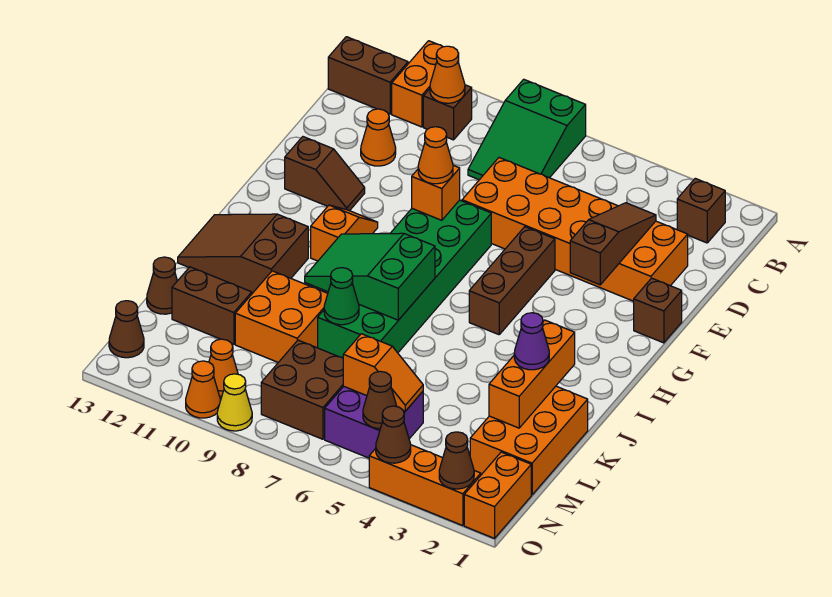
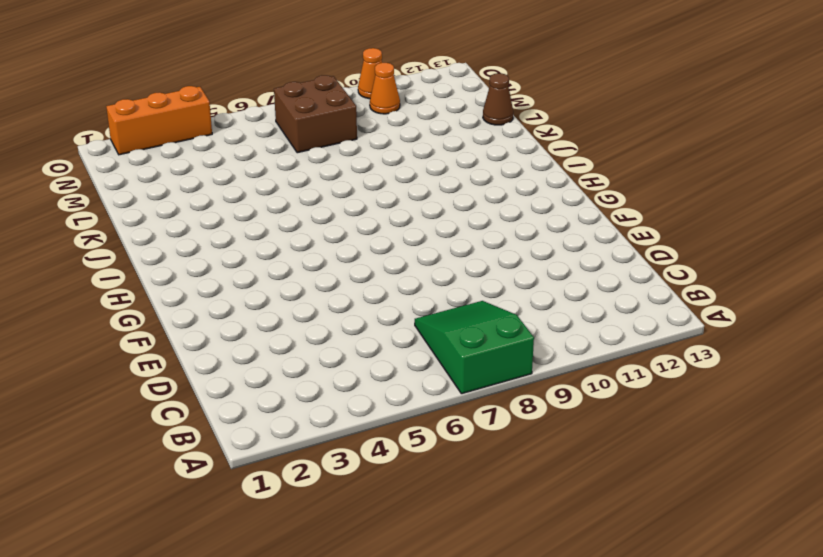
none -> orange 1x2 brick [392,41,459,127]
none -> brown 1x1 brick [677,178,725,243]
none -> brown 1x1 brick [423,85,472,140]
none -> brown 1x2 brick [328,37,408,114]

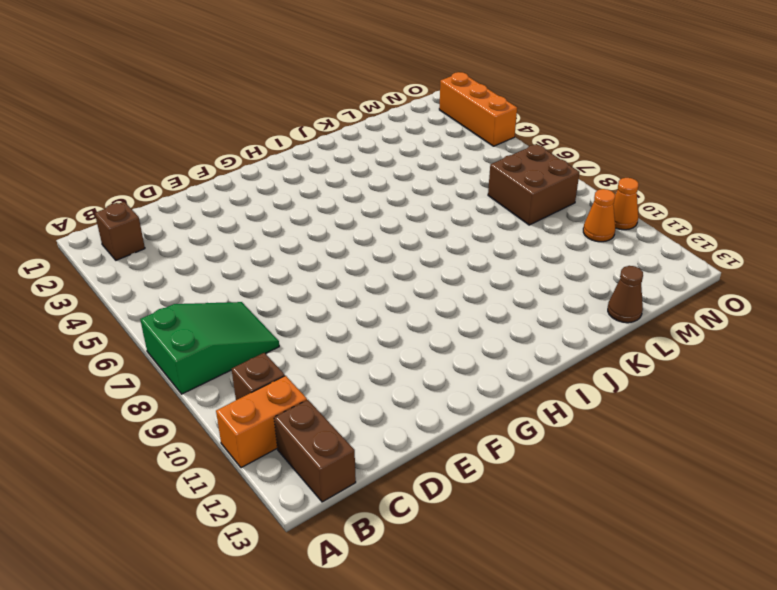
none -> orange 2x6 brick [462,158,688,301]
none -> orange 1x1 cone [361,109,396,166]
none -> brown 1x1 brick [634,278,682,343]
none -> brown 1x3 brick [469,227,555,335]

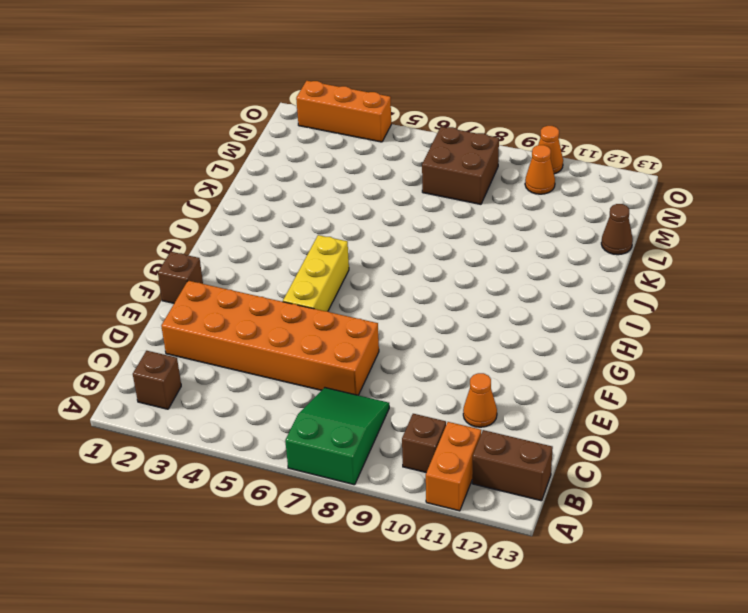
yellow 1x3 brick [283,235,349,311] -> brown 1x3 brick [469,227,555,335]
none -> green 2x6 brick [318,200,491,358]
none -> brown 1x2 slope [285,137,365,211]
none -> orange 1x2 slope [311,205,378,261]
none -> brown 2x3 slope [178,214,308,293]

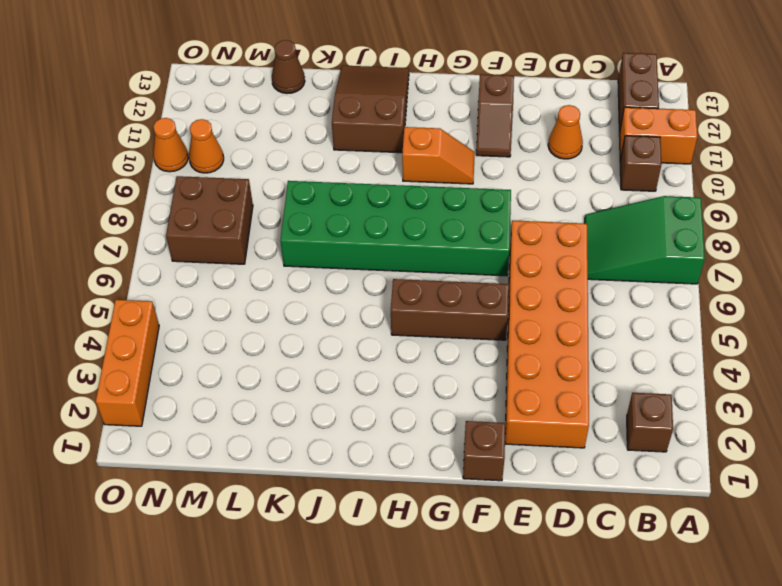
none -> orange 2x3 brick [470,386,588,495]
none -> orange 2x2 brick [235,271,328,362]
none -> brown 1x2 brick [172,267,252,344]
none -> purple 2x2 brick [325,386,423,458]

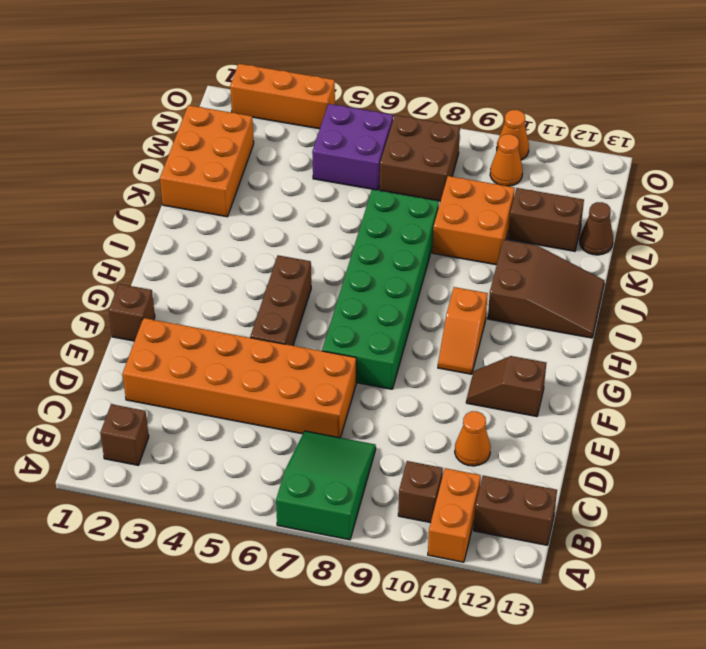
none -> orange 1x2 brick [464,452,531,538]
none -> brown 1x1 cone [109,301,144,358]
none -> yellow 1x1 cone [217,374,252,431]
none -> orange 1x1 cone [430,46,465,103]

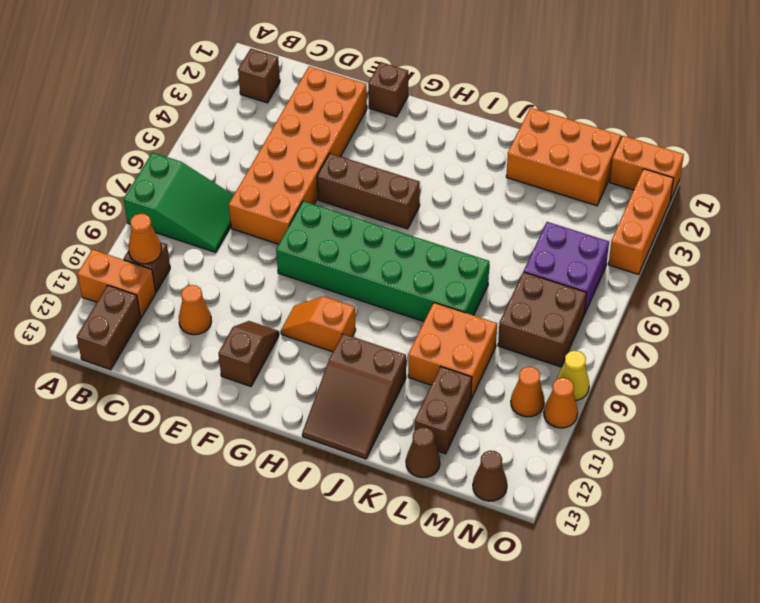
none -> brown 1x3 slope [570,203,656,285]
none -> orange 1x1 brick [412,165,460,220]
none -> green 2x3 slope [305,233,435,320]
none -> orange 1x3 brick [489,320,575,428]

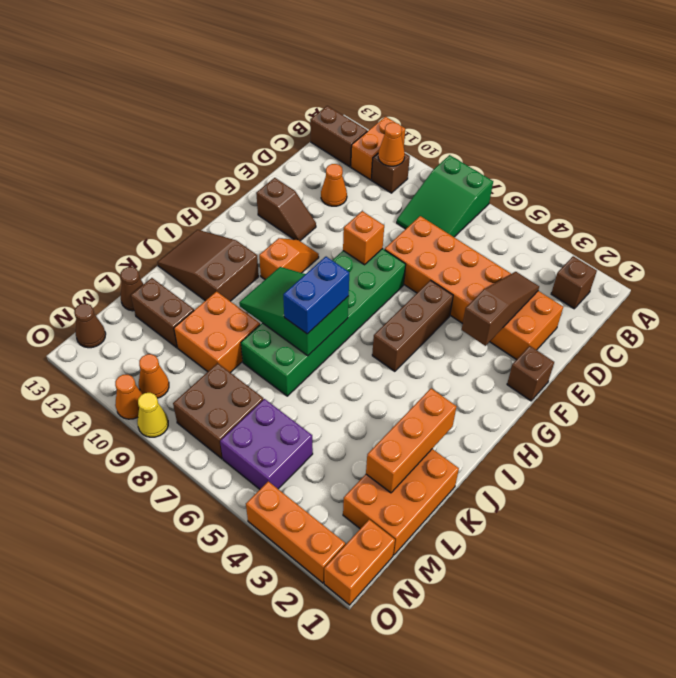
blue 1x2 brick [283,257,349,334] -> none
none -> green 1x1 cone [324,268,359,325]
none -> orange 1x2 slope [343,334,423,411]
none -> brown 1x1 cone [363,371,397,428]
none -> brown 1x1 cone [439,432,474,489]

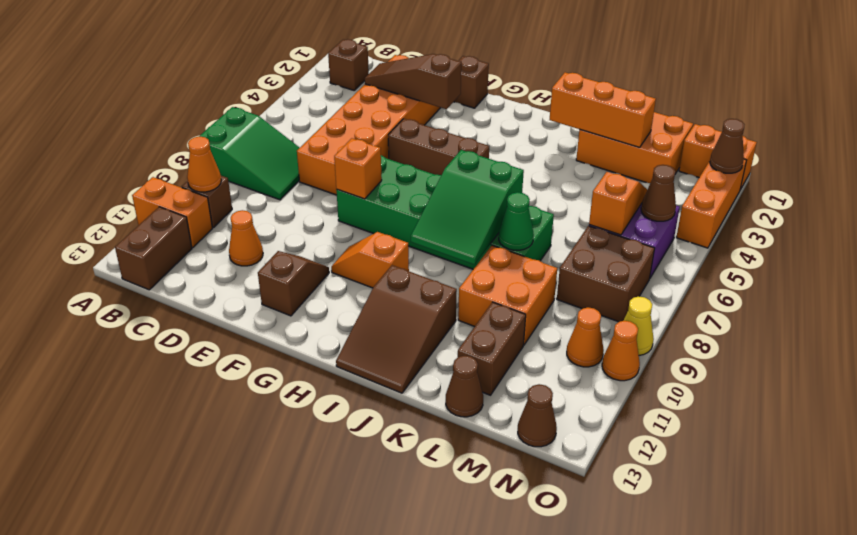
none -> brown 1x1 cone [376,406,411,463]
none -> orange 1x1 cone [418,127,453,184]
none -> purple 1x1 cone [514,313,549,370]

